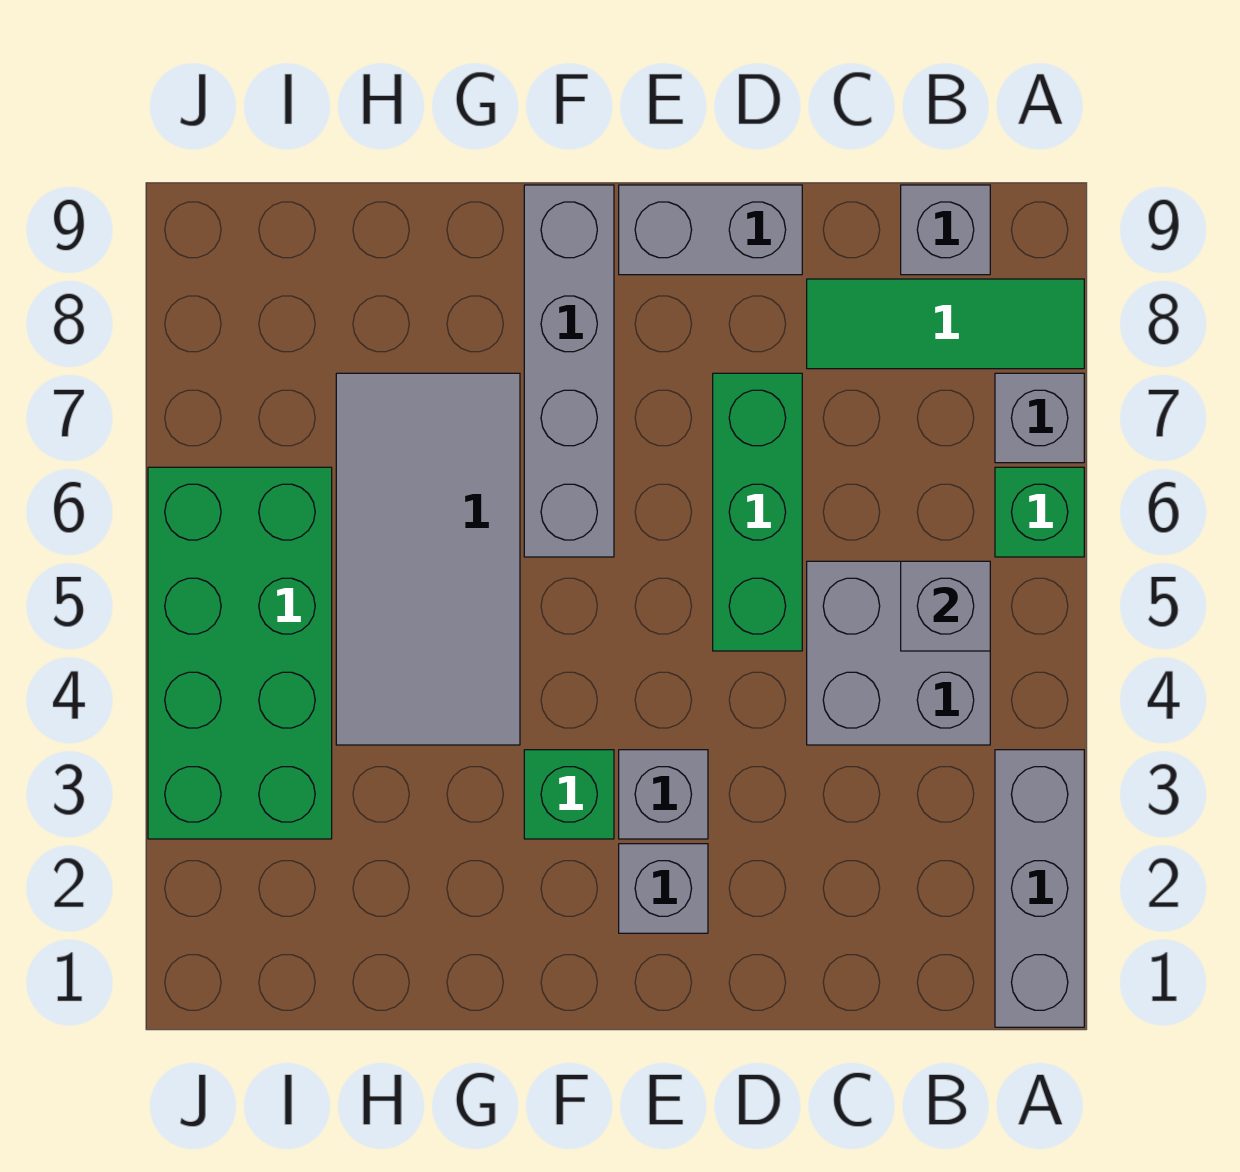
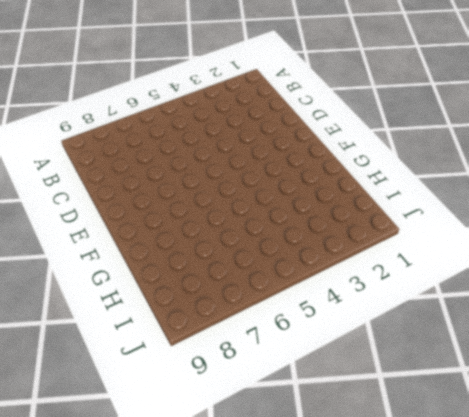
none -> grey 1x3 brick [995,750,1084,1027]
none -> green 1x1 brick [995,467,1084,557]
none -> grey 1x1 brick [995,373,1084,463]

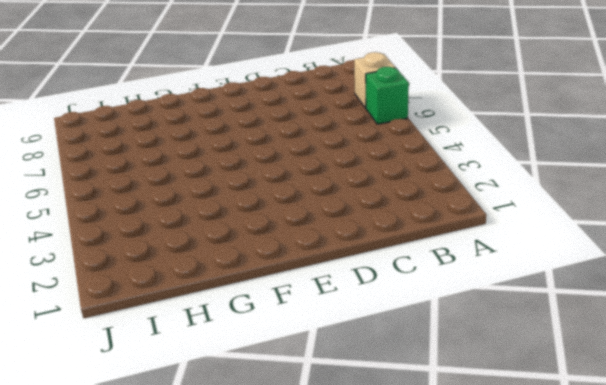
tan 1x1 brick [354,52,396,108] -> grey 1x1 brick [995,373,1084,463]
none -> grey 1x3 brick [995,750,1084,1027]
none -> green 1x3 tile [807,279,1084,369]
none -> grey 2x2 brick [807,561,990,745]

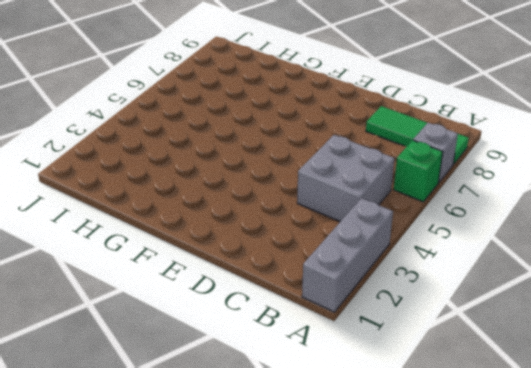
none -> grey 1x1 brick [901,185,990,275]
none -> green 1x3 brick [713,373,802,651]
none -> grey 1x2 brick [619,185,802,275]

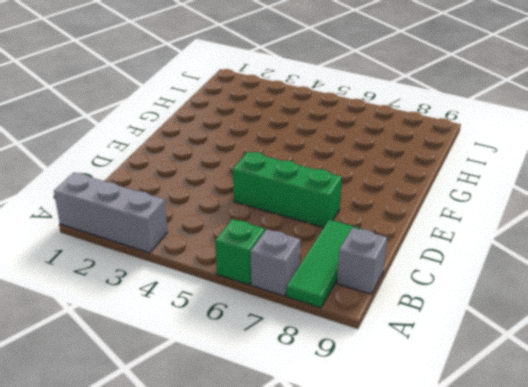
none -> grey 2x2 brick [807,561,990,745]
none -> grey 1x2 brick [619,185,802,275]
none -> grey 1x1 brick [619,844,708,933]

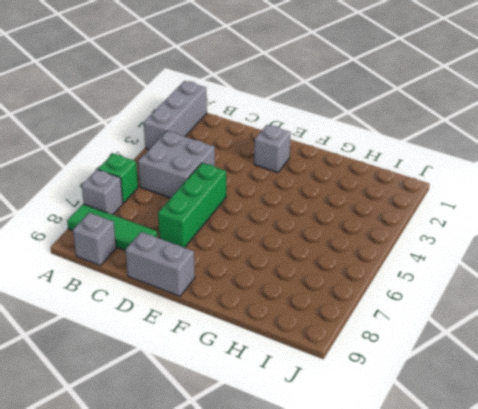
none -> grey 1x1 brick [619,750,708,839]
none -> green 1x1 brick [524,750,614,839]
none -> grey 1x4 brick [524,185,614,557]

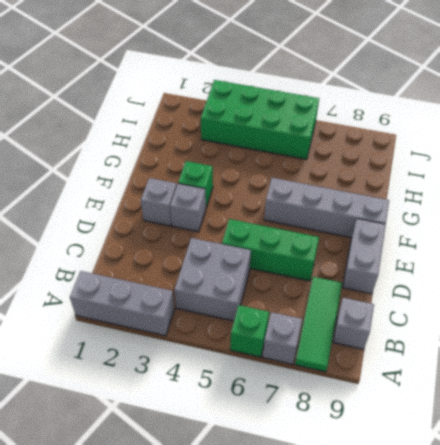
none -> grey 2x4 tile [336,373,520,745]
none -> grey 1x1 brick [901,561,990,651]

